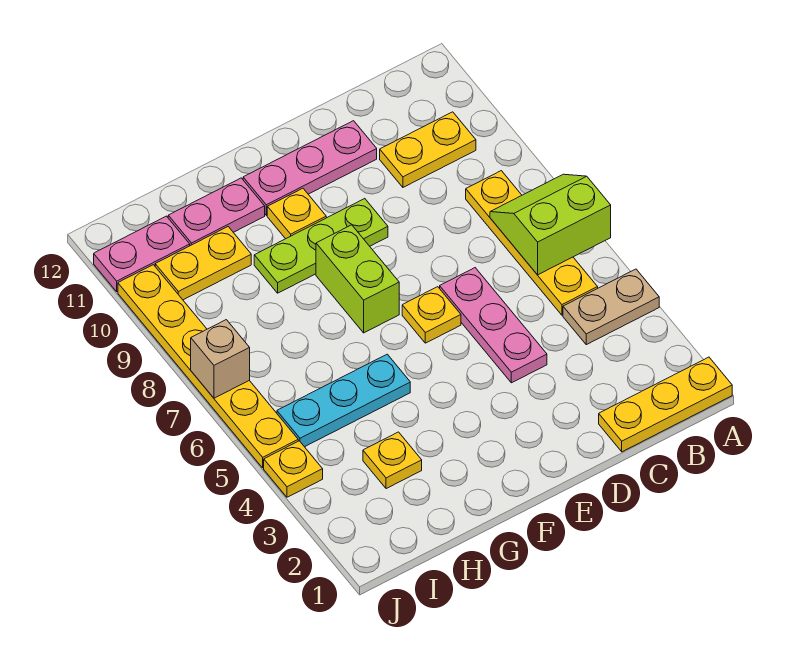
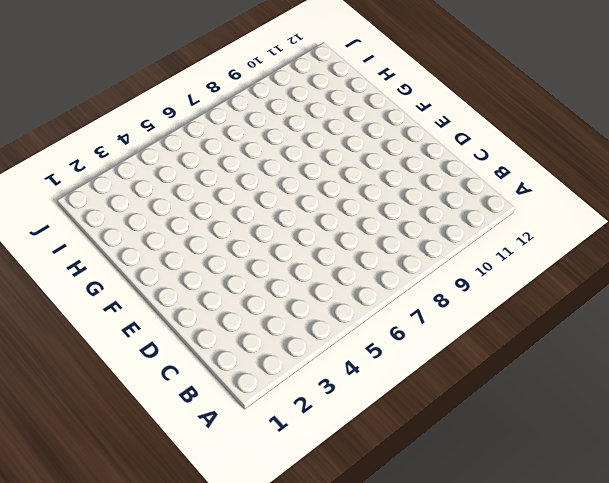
none -> yellow 1x3 plate [599,357,732,452]
none -> tan 1x2 plate [563,269,659,345]
none -> yellow 1x4 plate [466,171,598,315]

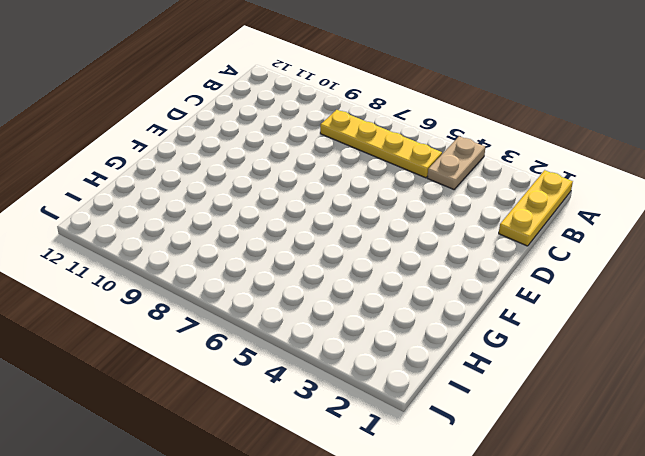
none -> yellow 1x2 plate [380,112,476,187]
none -> pink 1x3 plate [440,268,547,383]
none -> pink 1x3 plate [243,121,377,215]

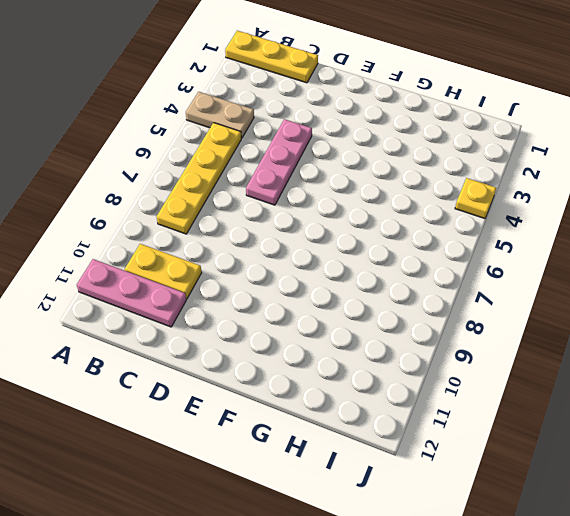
pink 1x3 plate [77,259,186,327] -> pink 1x3 plate moved to [243,121,377,215]
none -> yellow 1x1 plate [402,287,461,343]
none -> lime 1x3 plate [254,199,388,293]
none -> lime 1x2 brick [316,225,399,333]

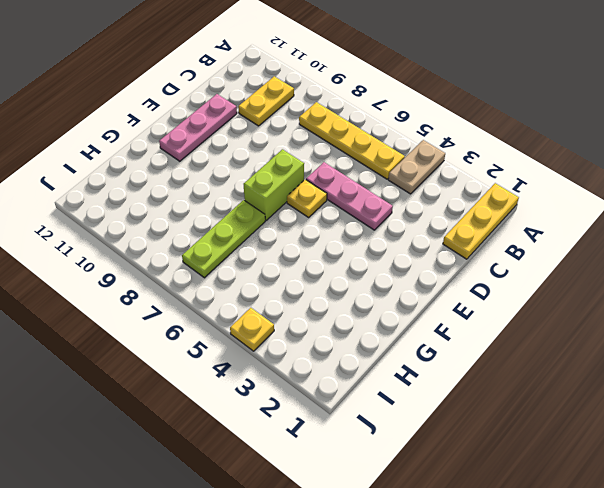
lime 1x2 brick [244,149,304,220] -> lime 1x2 brick turned to [316,225,399,333]
lime 1x3 plate [182,200,265,278] -> lime 1x3 plate moved to [254,199,388,293]
none -> yellow 1x1 plate [267,188,326,239]
none -> cyan 1x3 plate [277,354,410,447]
none -> pink 1x2 plate [168,178,265,246]

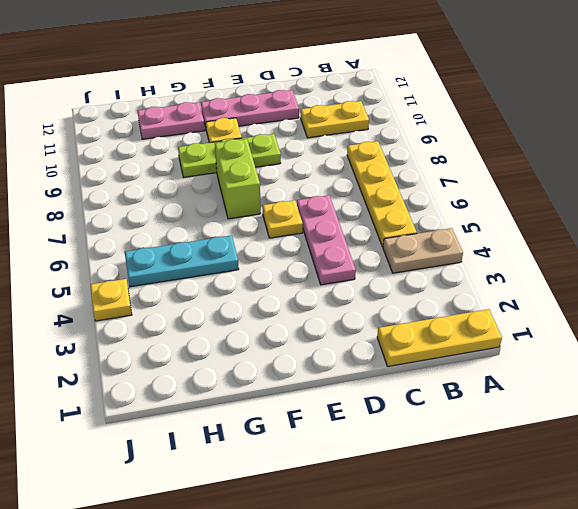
none -> yellow 1x1 plate [363,432,422,489]
none -> yellow 1x2 plate [155,227,251,300]
none -> pink 1x2 plate [94,216,190,292]

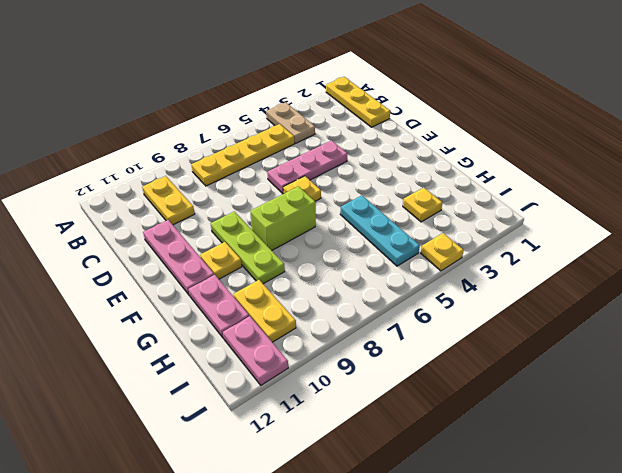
none -> yellow 1x6 plate [118,265,298,468]
none -> lime 2x2 slope [490,174,611,275]
none -> tan 1x1 brick [191,320,250,398]

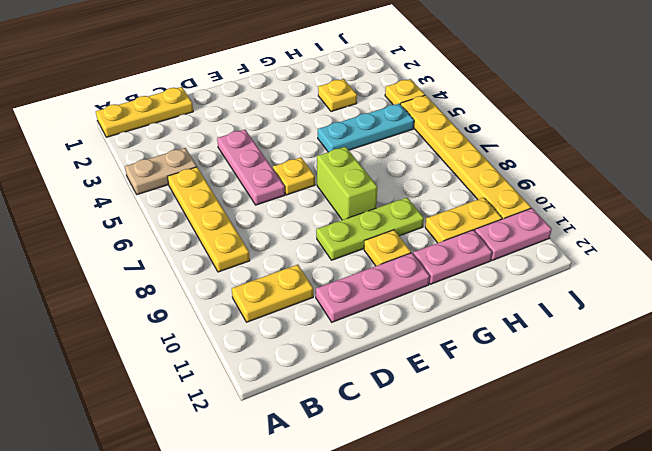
none -> lime 2x2 slope [490,174,611,275]
none -> tan 1x1 brick [191,320,250,398]

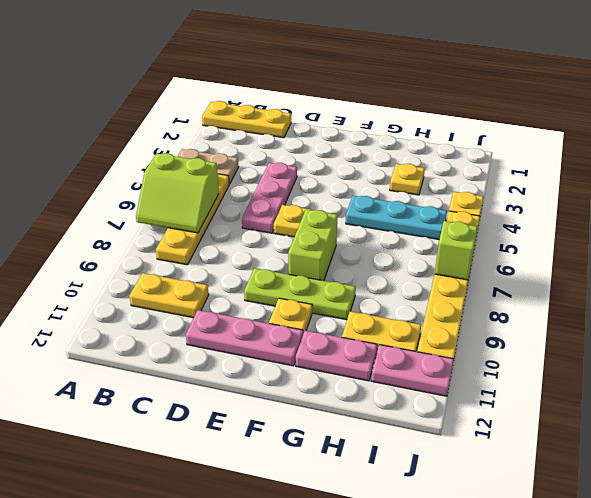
lime 1x1 brick [435,221,477,280] -> tan 1x1 brick [191,320,250,398]

